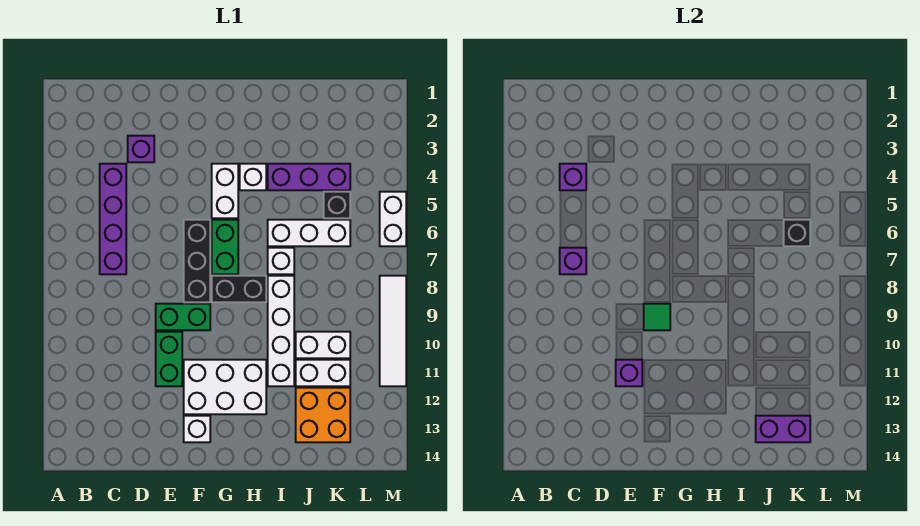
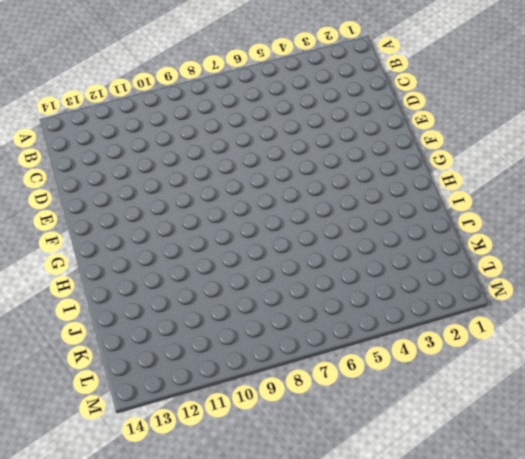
none -> purple 1x4 brick [100,164,126,274]
none -> purple 1x1 brick [128,136,154,162]
none -> green 1x2 brick [156,304,210,330]

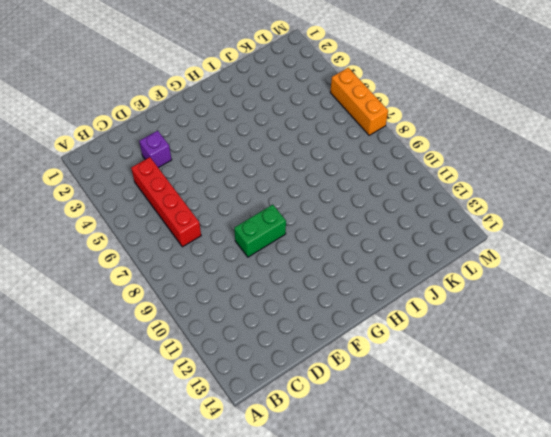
red 1x4 brick [131,157,201,247] -> purple 1x4 brick [100,164,126,274]
orange 1x3 brick [330,68,388,135] -> white 1x2 brick [380,192,406,246]
none -> green 1x2 brick [156,332,182,386]
none -> black 1x3 brick [184,220,210,302]
none -> white 2x3 brick [184,360,266,414]

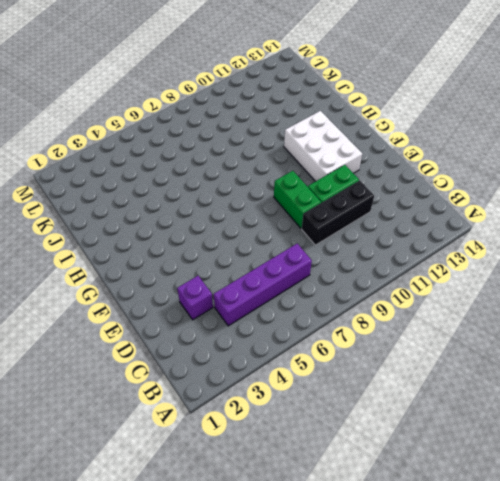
black 1x3 brick [302,180,374,245] -> black 1x3 brick moved to [184,220,210,302]
none -> white 1x1 brick [184,416,210,442]
none -> white 1x2 brick [212,164,238,218]
none -> green 1x2 brick [212,220,238,274]

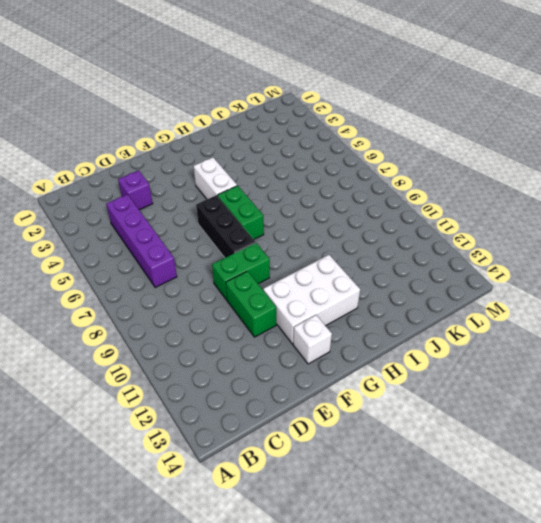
none -> black 1x2 brick [212,276,266,302]
none -> white 1x1 brick [240,164,266,190]
none -> purple 1x3 brick [268,164,350,190]

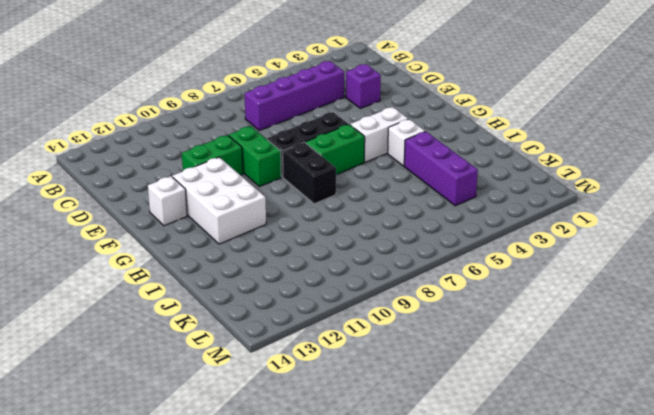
none -> white 1x3 brick [268,220,350,246]
none -> white 1x1 brick [268,248,294,274]
none -> white 1x4 brick [268,276,294,386]

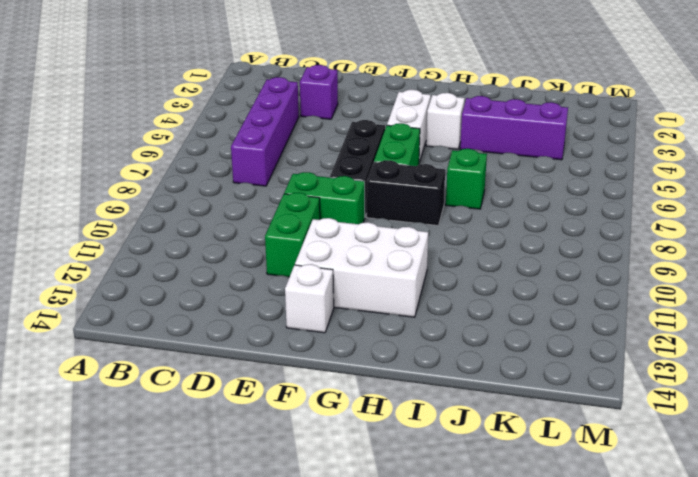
green 1x1 brick [446,149,487,209] -> white 1x1 brick [268,248,294,274]
none -> white 1x3 brick [268,220,350,246]
none -> white 1x4 brick [268,276,294,386]
none -> white 1x2 brick [296,332,350,358]

